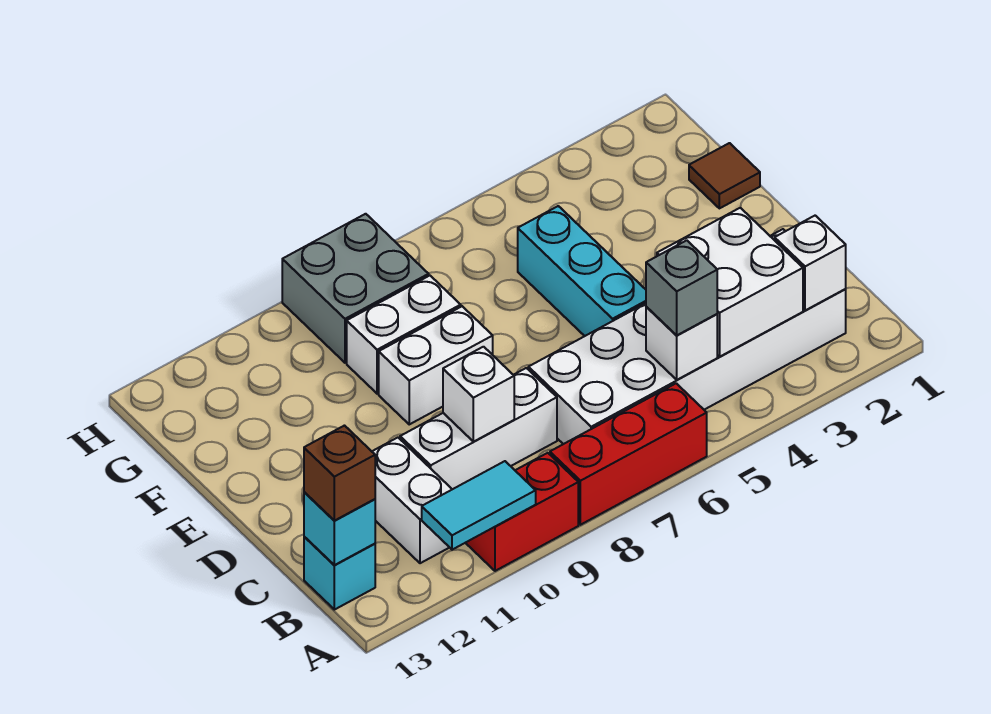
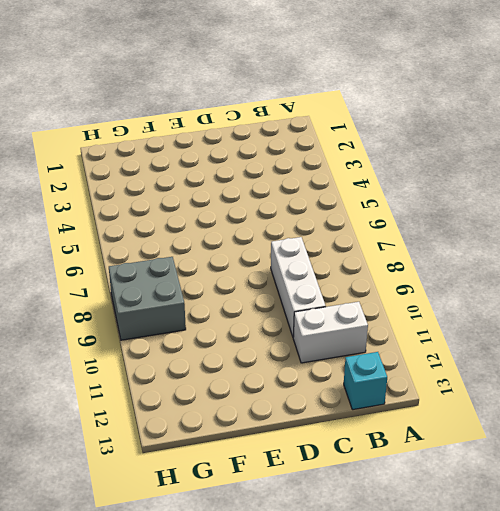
none -> red 1x3 brick [550,383,707,525]
none -> red 1x2 brick [466,453,578,571]
none -> white 2x6 brick [528,229,846,444]

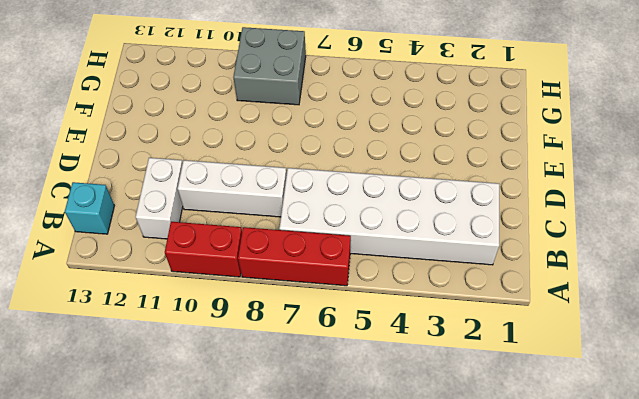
none -> cyan 1x3 brick [518,206,646,336]
none -> white 1x2 brick [379,306,493,424]
none -> brown 1x1 tile [689,143,760,208]

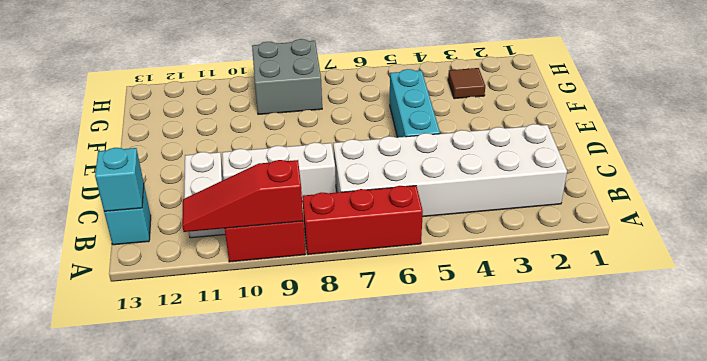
red 1x3 slope [182,160,303,232] -> cyan 1x2 tile [422,461,536,550]
brown 1x1 tile [448,68,485,99] -> brown 1x1 tile moved to [689,143,760,208]
none -> white 1x2 brick [379,306,493,424]
none -> white 1x2 brick [347,276,461,394]
none -> white 1x1 brick [775,216,846,310]

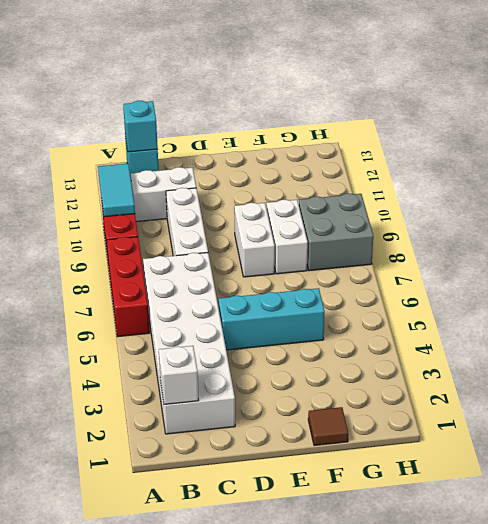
none -> white 2x2 brick [657,208,803,357]
none -> white 1x1 brick [646,307,717,380]
none -> white 1x1 brick [443,347,514,442]

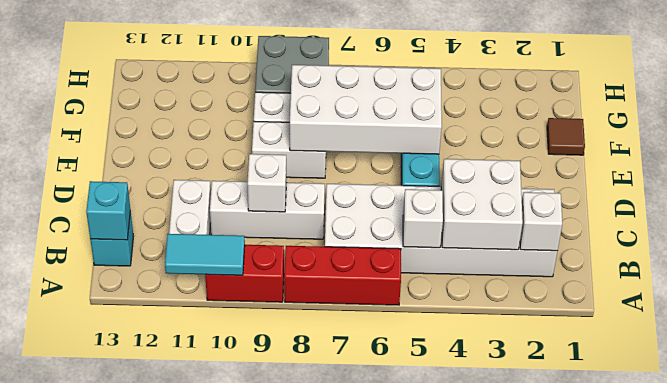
white 2x4 brick [290,65,442,154] -> none
none -> grey 1x1 brick [646,240,717,335]
none -> brown 1x1 brick [304,426,375,521]

